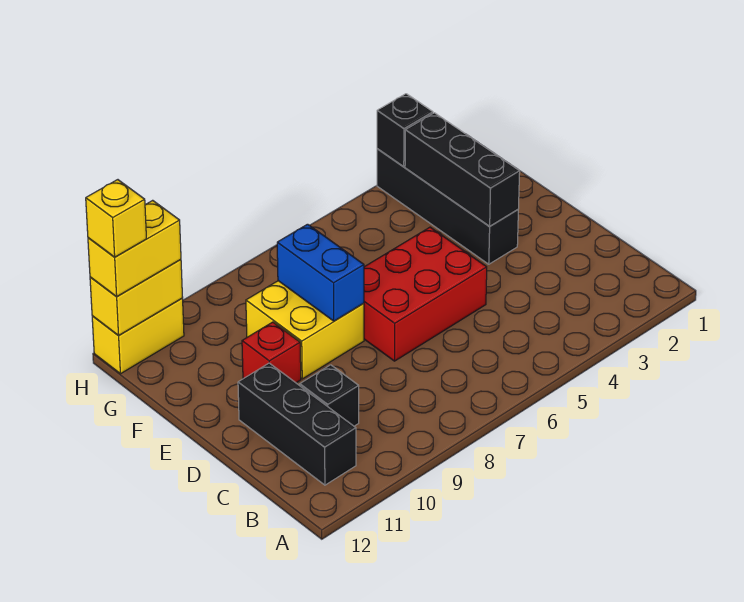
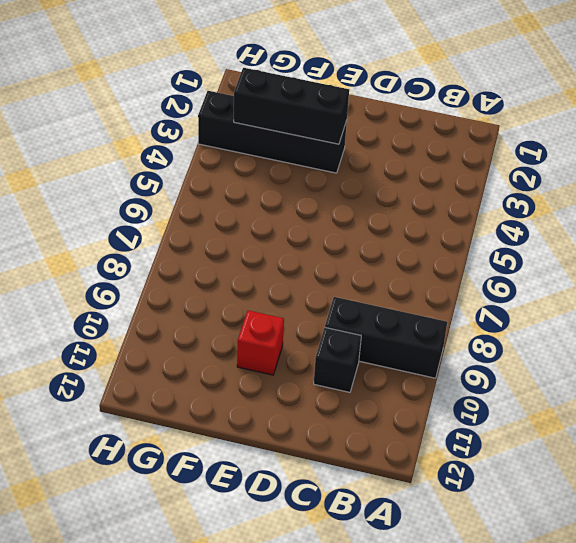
black 1x3 brick [325,297,447,378] -> black 1x3 brick moved to [238,363,356,485]
none -> red 2x3 brick [364,227,487,361]
none -> yellow 2x2 brick [246,281,364,379]
none -> yellow 1x2 brick [92,298,184,374]

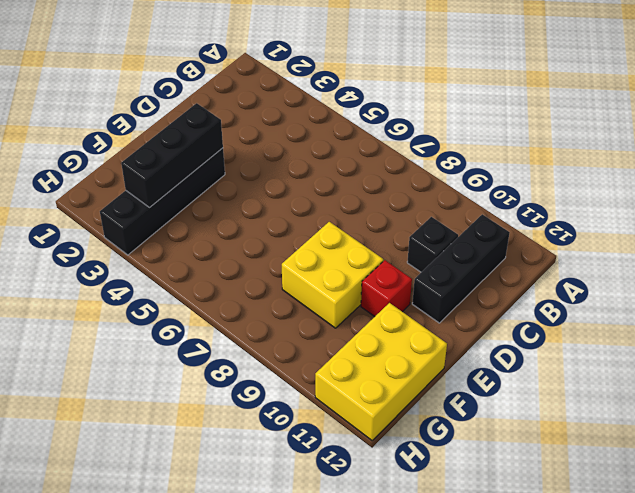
yellow 2x3 brick [315,303,447,441] -> yellow 1x2 brick [92,298,184,374]
none -> red 2x3 brick [364,227,487,361]
none -> blue 1x2 brick [277,224,364,321]
none -> black 1x1 brick [377,94,433,167]

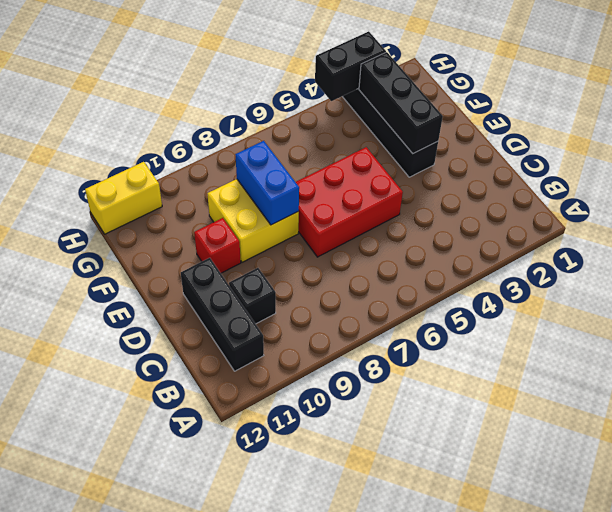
black 1x2 brick [315,31,386,101] -> black 1x1 brick [377,94,433,167]
none -> yellow 1x2 brick [90,260,183,336]
none -> yellow 1x2 brick [88,200,181,297]
none -> yellow 1x1 brick [86,180,146,257]

